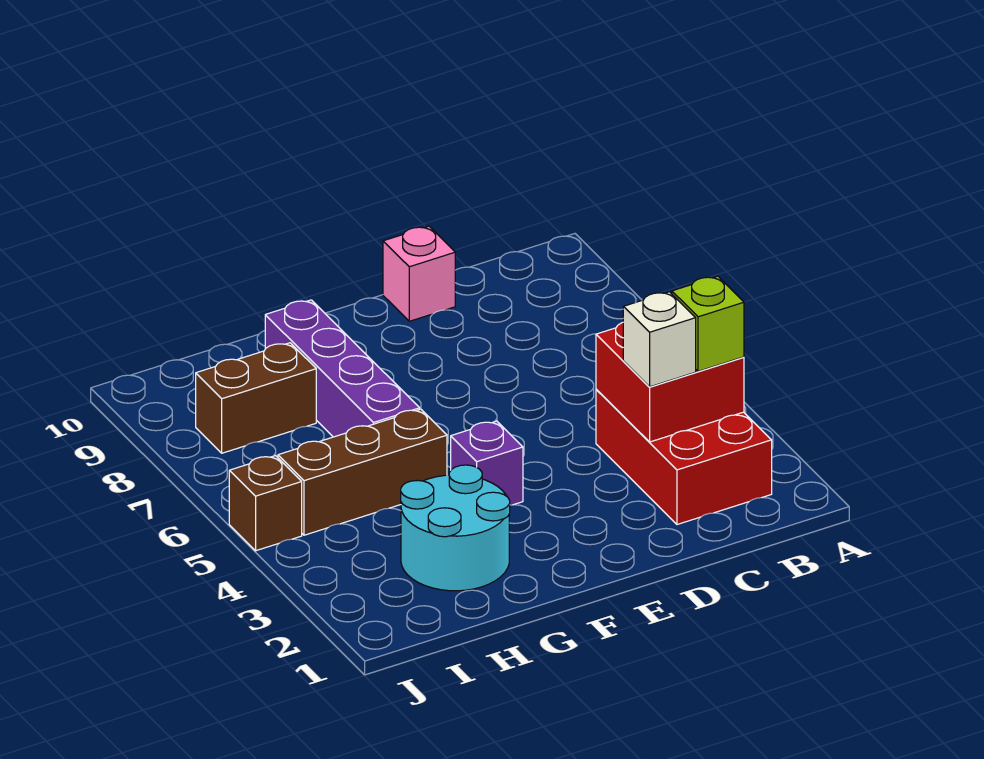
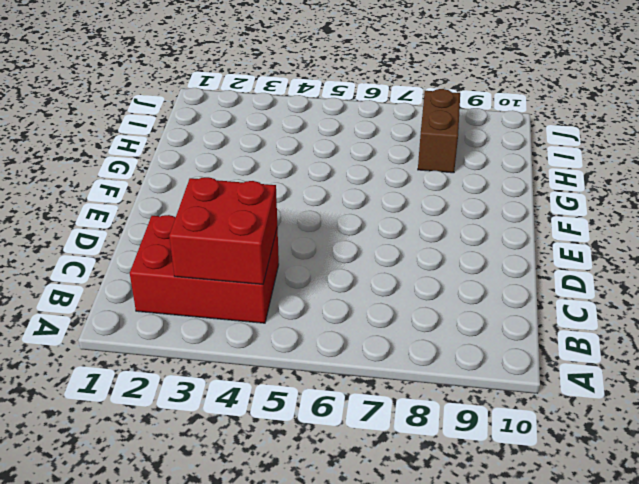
none -> pink 1x1 brick [383,226,455,321]
none -> purple 1x1 brick [451,421,523,505]

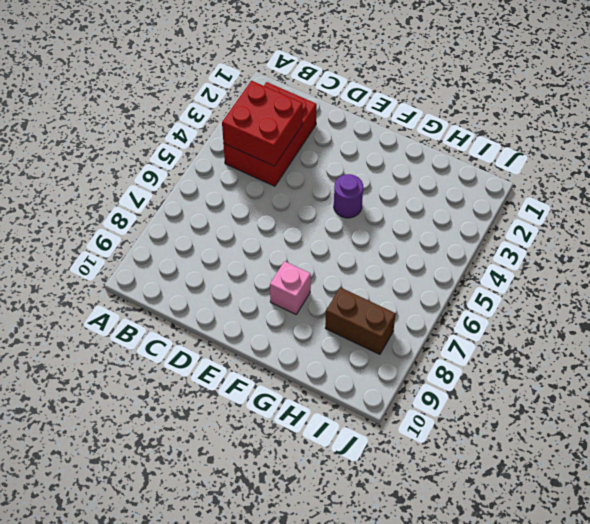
purple 1x1 round brick [334,174,363,218] -> purple 1x1 brick [451,421,523,505]
pink 1x1 brick [270,261,311,314] -> pink 1x1 brick moved to [383,226,455,321]
none -> cyan 2x2 round brick [401,465,510,591]
none -> brown 1x3 brick [278,409,447,535]

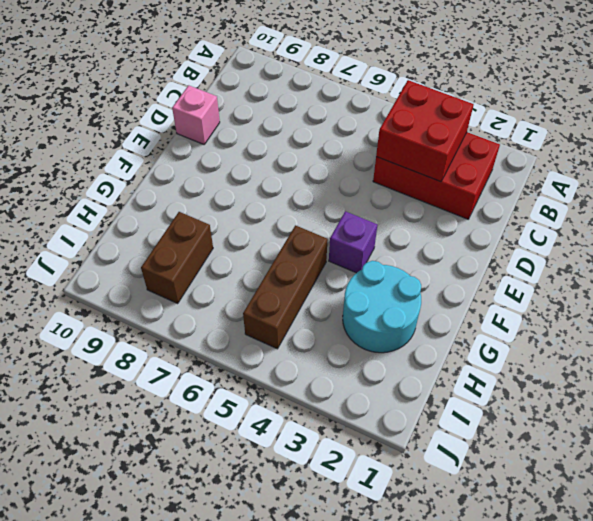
none -> purple 1x4 brick [265,300,420,437]
none -> brown 1x1 brick [229,456,302,551]

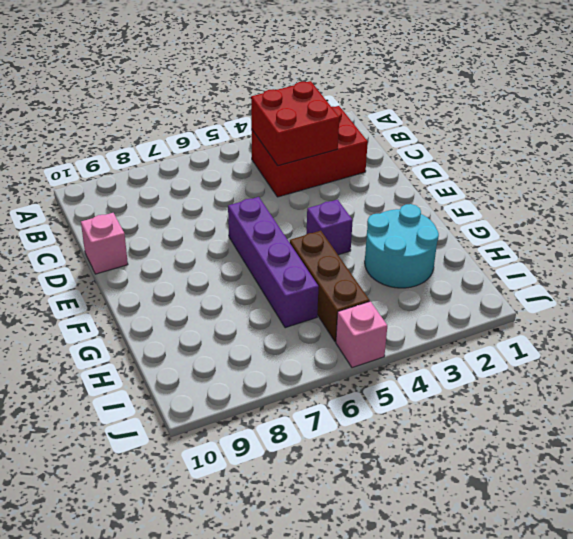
purple 1x4 brick [228,197,318,328] -> purple 1x4 brick turned to [265,300,420,437]
pink 1x1 brick [336,301,387,368] -> brown 1x1 brick [229,456,302,551]
none -> brown 1x2 brick [196,343,316,453]
none -> lime 1x1 brick [672,276,744,371]

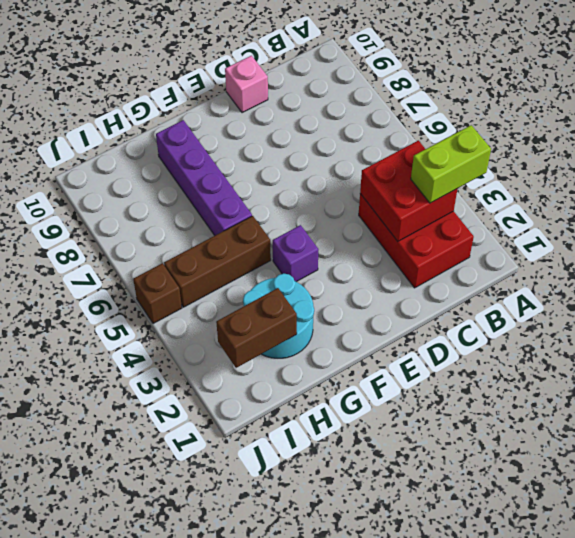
lime 1x2 brick [411,125,491,203] -> lime 1x1 brick [672,276,744,371]
brown 1x2 brick [216,288,297,368] -> brown 1x2 brick moved to [196,343,316,453]
none -> white 1x1 brick [623,292,696,387]

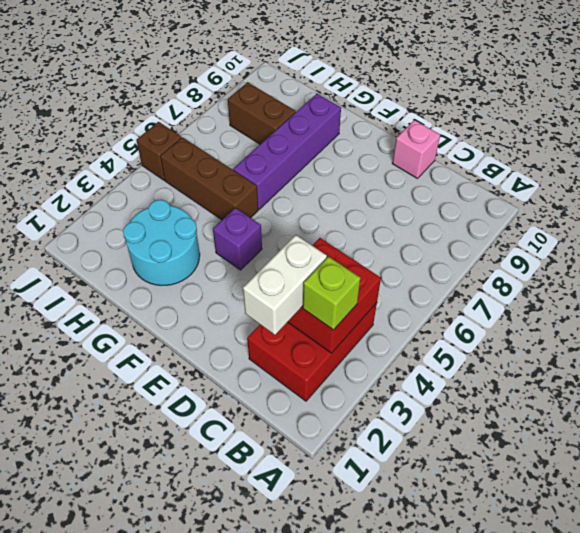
white 1x2 brick [243,235,327,335] -> white 1x1 brick [623,292,696,387]

